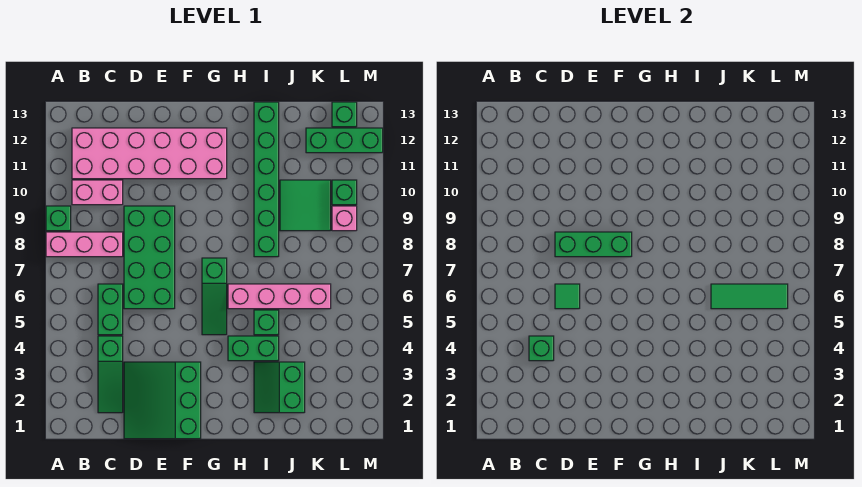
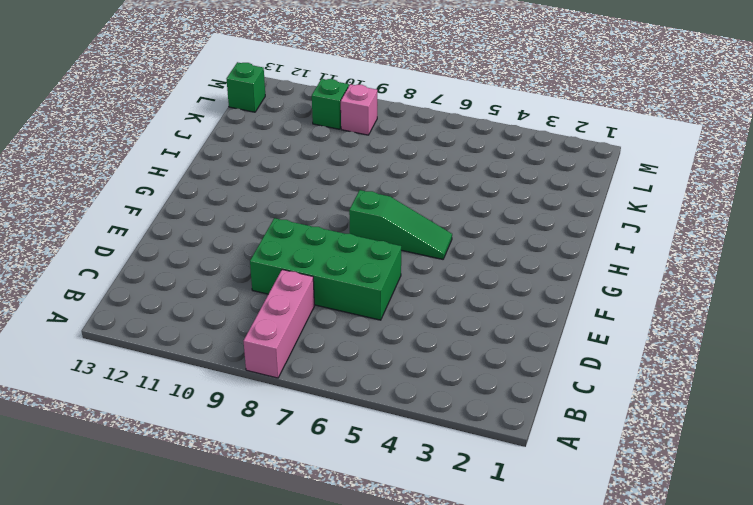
none -> green 1x1 brick [46,206,71,231]
none -> pink 1x2 brick [72,180,123,205]
none -> pink 2x6 brick [72,128,227,179]

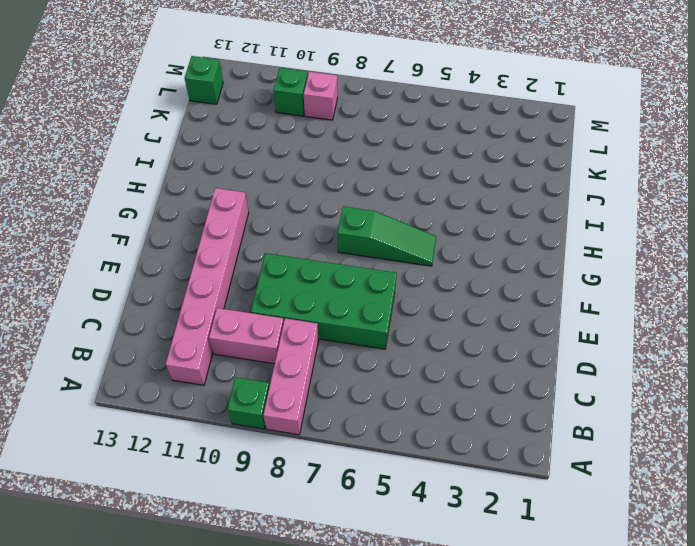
pink 1x6 brick [166,188,249,385] -> pink 2x6 brick [72,128,227,179]
pink 1x2 brick [209,308,284,364] -> pink 1x2 brick turned to [72,180,123,205]
none -> green 1x3 slope [98,336,123,413]
none -> green 1x2 brick [98,284,123,335]
none -> green 3x3 slope [124,362,201,439]

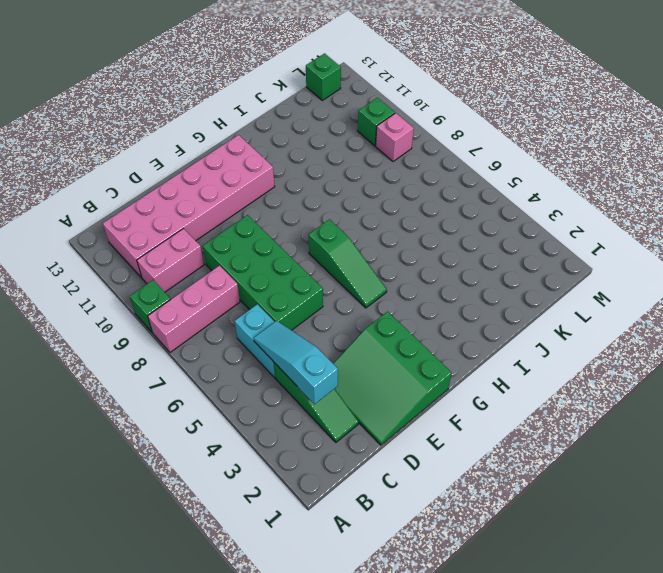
cyan 1x3 slope [254,321,338,404] -> green 1x1 brick [529,336,554,361]
cyan 1x2 brick [235,304,276,378] -> green 1x2 brick [98,284,123,335]
none -> green 1x2 brick [228,336,279,361]
none -> pink 1x4 brick [228,284,331,309]
none -> green 2x2 slope [254,362,305,413]

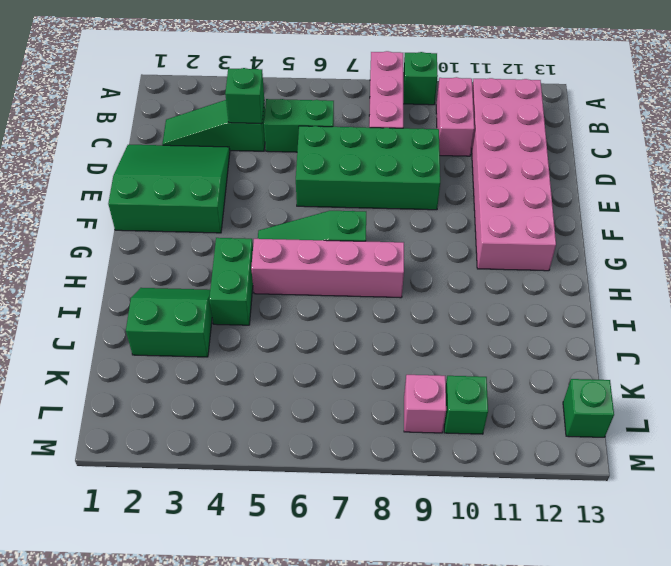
pink 1x4 brick [251,239,404,298] -> pink 1x4 brick turned to [228,284,331,309]
none -> green 1x1 brick [254,310,279,335]
none -> green 1x6 brick [254,102,279,257]
none -> green 2x2 tile [280,180,331,231]

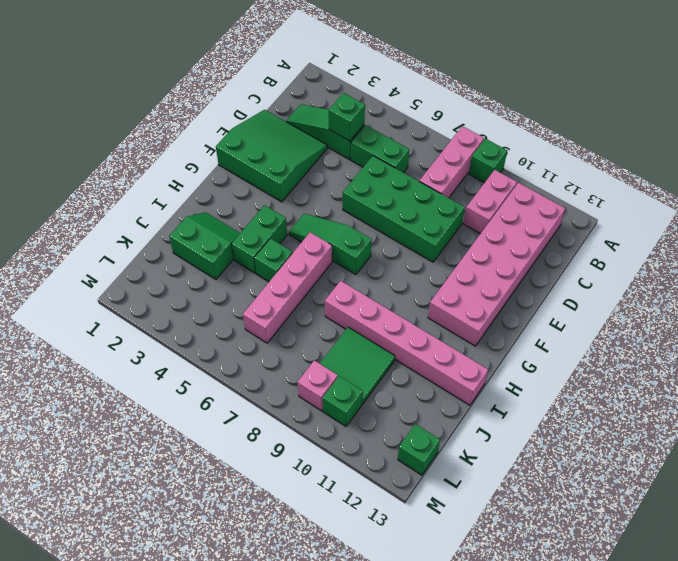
pink 1x6 brick [325,281,488,405] -> green 1x6 brick [254,102,279,257]
none -> green 1x3 brick [306,128,383,153]
none -> green 1x1 tile [555,284,580,309]
none -> green 1x3 brick [555,232,632,257]

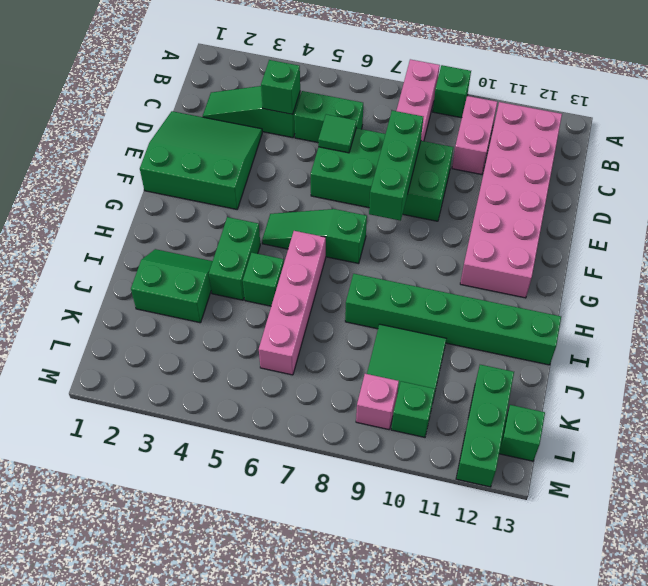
none -> green 1x3 tile [711,284,788,309]

